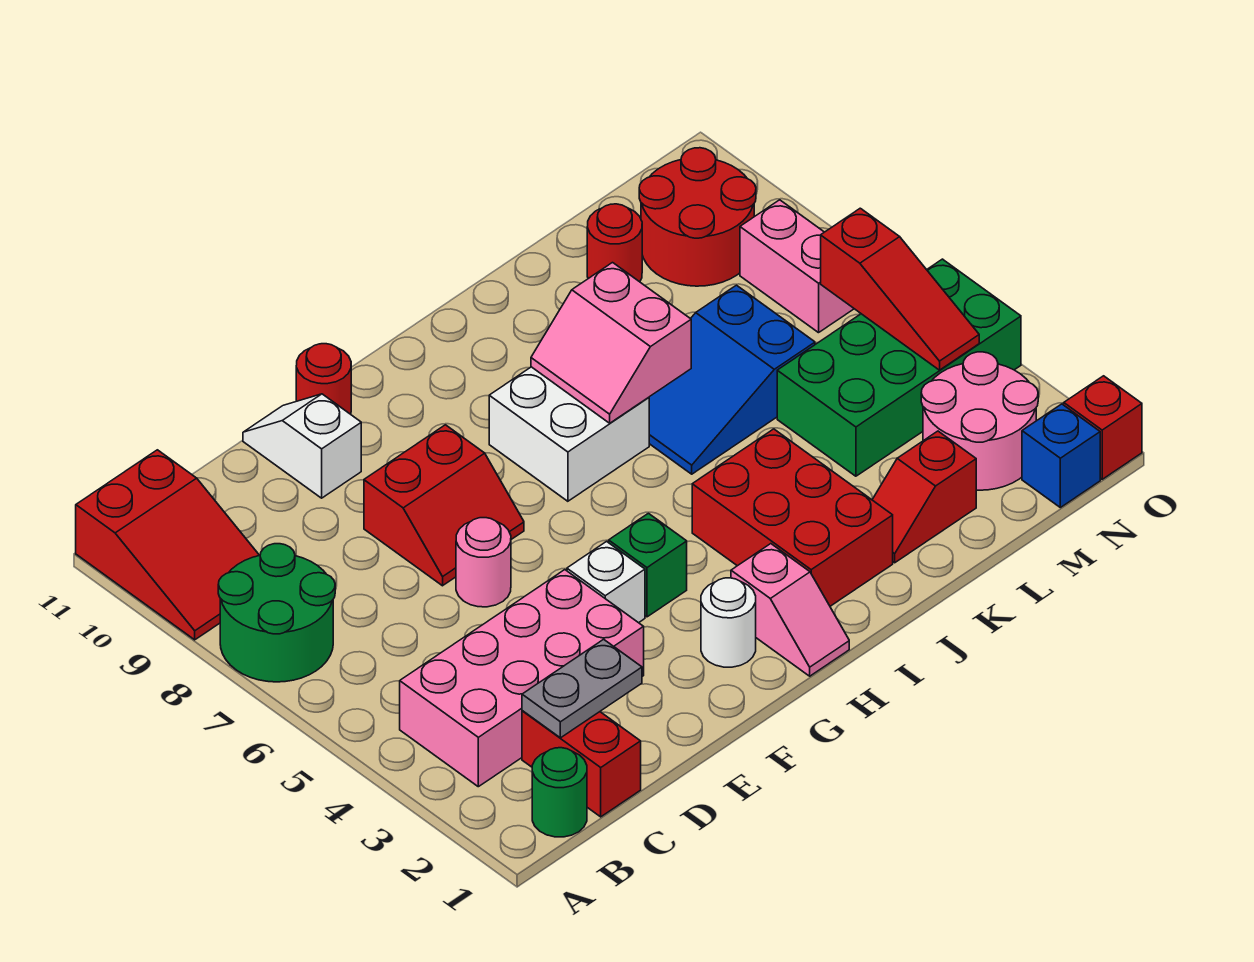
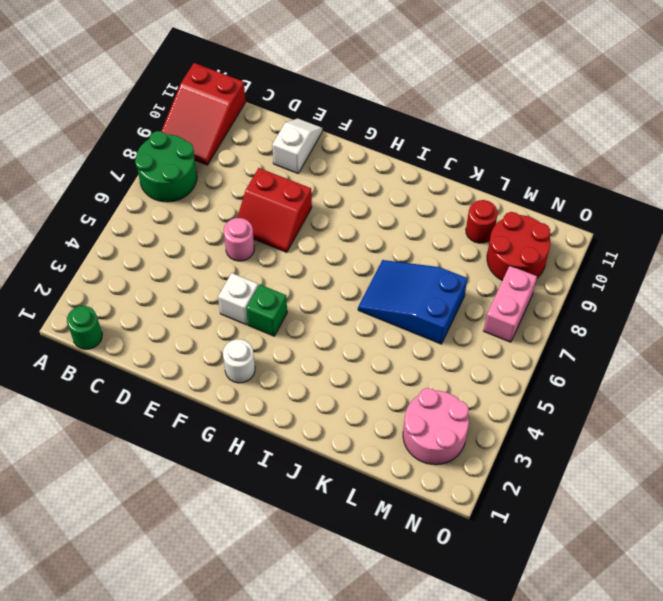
none -> pink 2x4 brick [400,570,644,787]
none -> red 1x2 brick [522,711,641,817]
none -> red 1x1 round brick [296,344,351,414]

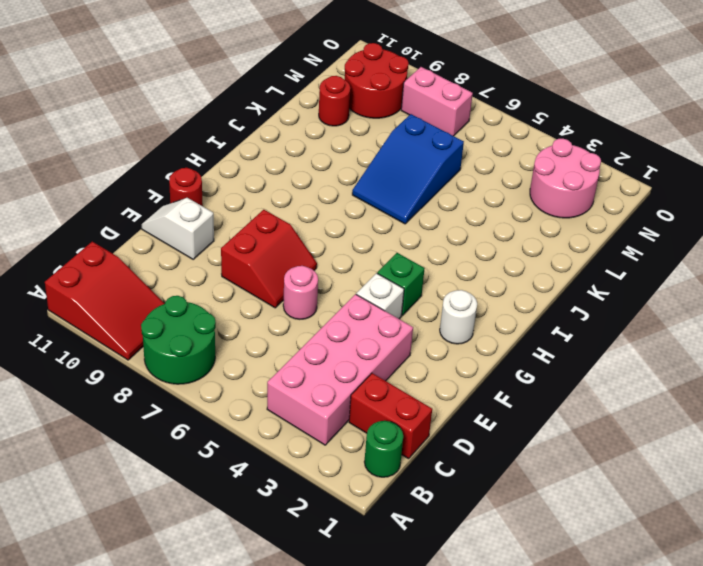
none -> pink 1x2 slope [731,544,849,676]
none -> white 2x2 brick [489,367,649,501]
none -> red 2x3 brick [692,429,893,606]

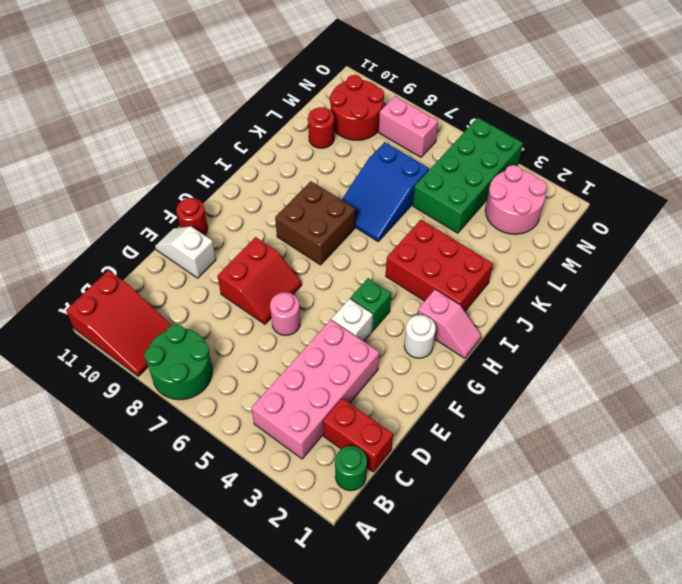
brown 2x2 brick [275,181,355,265] -> white 2x2 brick [489,367,649,501]
none -> red 1x2 slope [872,431,976,563]
none -> blue 1x1 brick [1022,404,1100,507]
none -> red 1x1 brick [1064,376,1142,479]

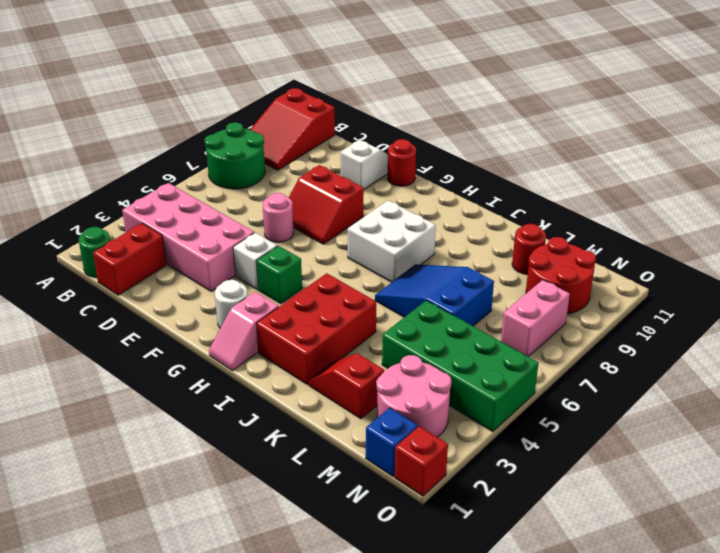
none -> grey 1x2 plate [522,639,642,738]
none -> pink 2x2 slope [531,263,691,423]
none -> red 1x3 slope [821,208,979,370]

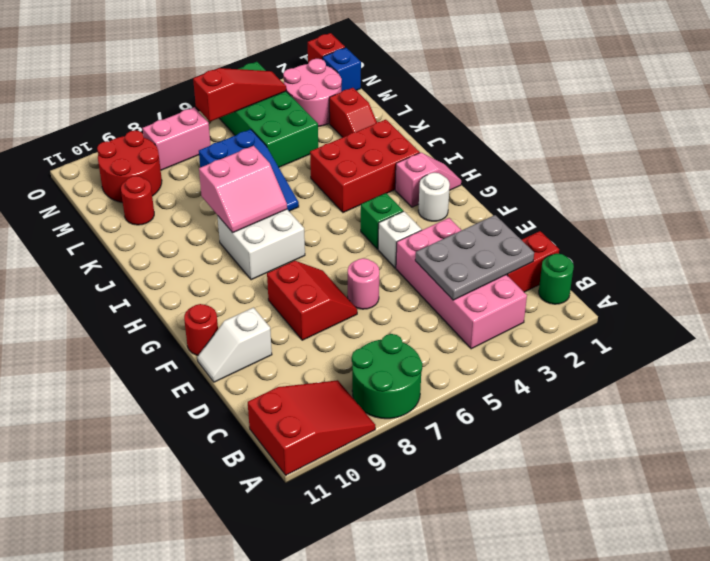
grey 2x3 plate [415,215,534,300] -> grey 1x2 plate [522,639,642,738]

